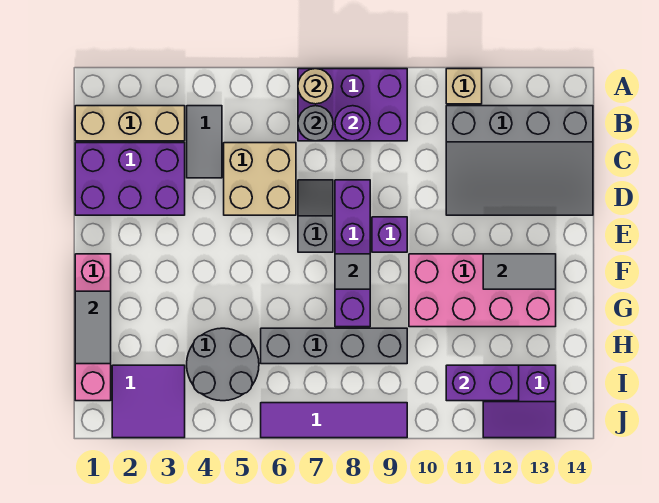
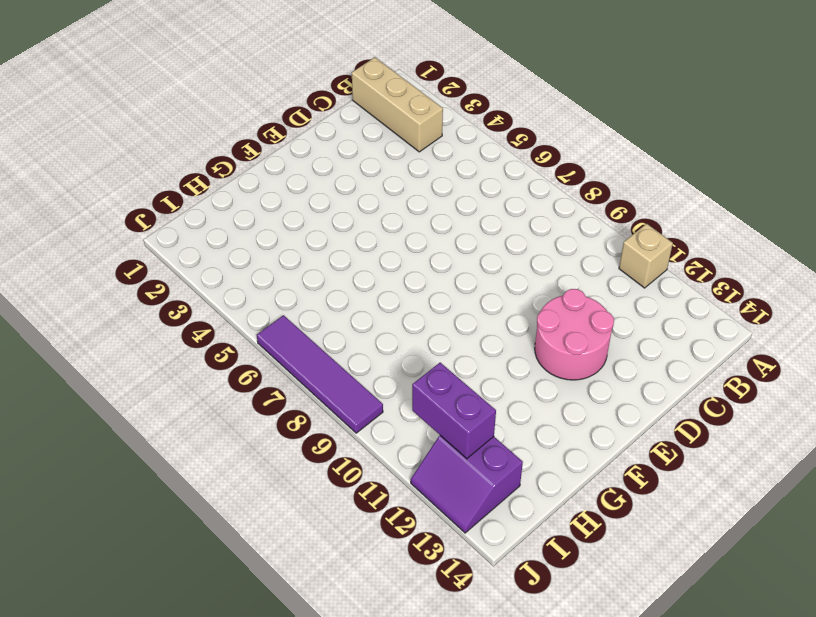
pink 2x2 round brick [535,289,614,380] -> grey 3x4 slope [446,106,593,215]
none -> purple 2x3 brick [298,69,407,141]
none -> grey 1x2 tile [187,106,222,178]
none -> purple 2x3 brick [75,143,185,215]

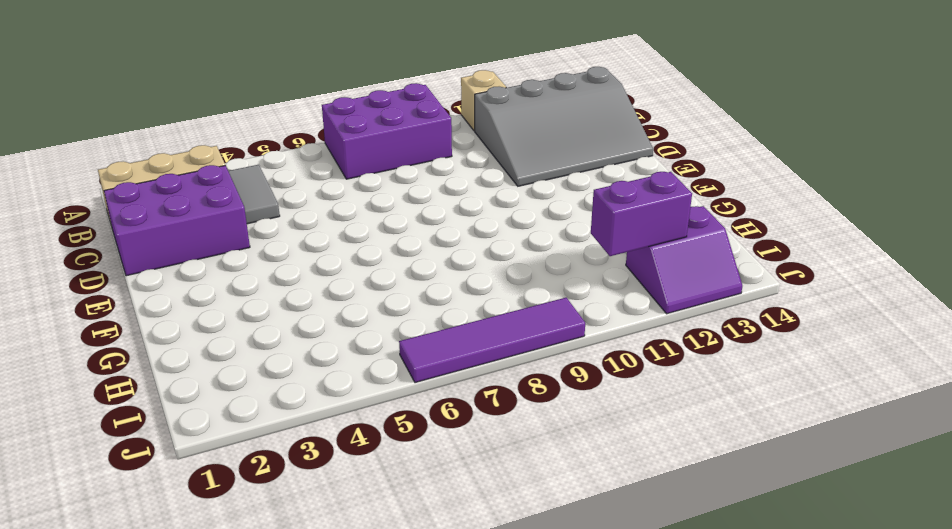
none -> tan 2x2 brick [224,143,296,215]
none -> grey 1x2 slope [298,180,333,252]
none -> purple 1x4 brick [335,180,370,327]

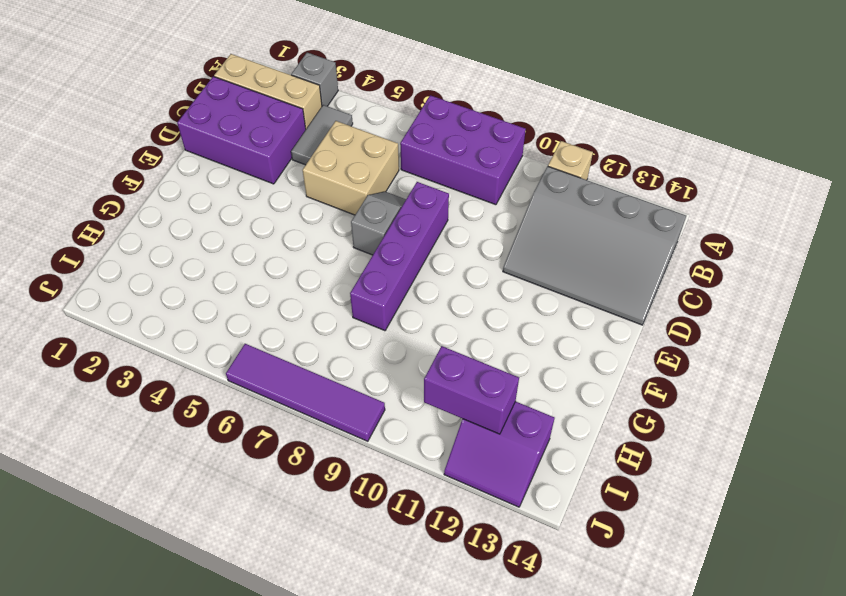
grey 1x1 brick [291,53,338,106] -> none
none -> purple 1x1 brick [372,217,407,252]
none -> pink 1x4 brick [75,254,111,401]
none -> pink 2x4 brick [409,254,556,327]

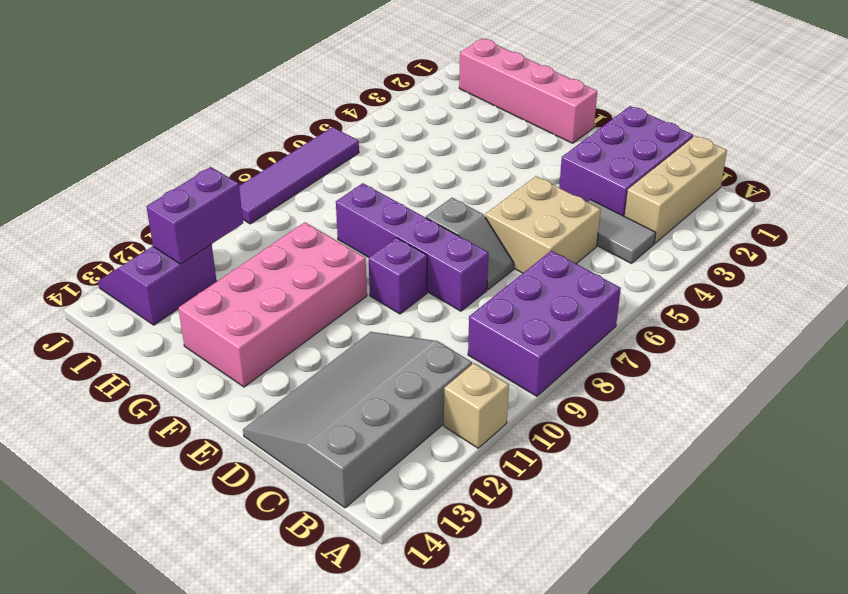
none -> grey 2x2 round brick [187,328,259,401]
none -> grey 1x4 brick [261,328,407,364]
none -> purple 2x2 tile [112,365,185,438]

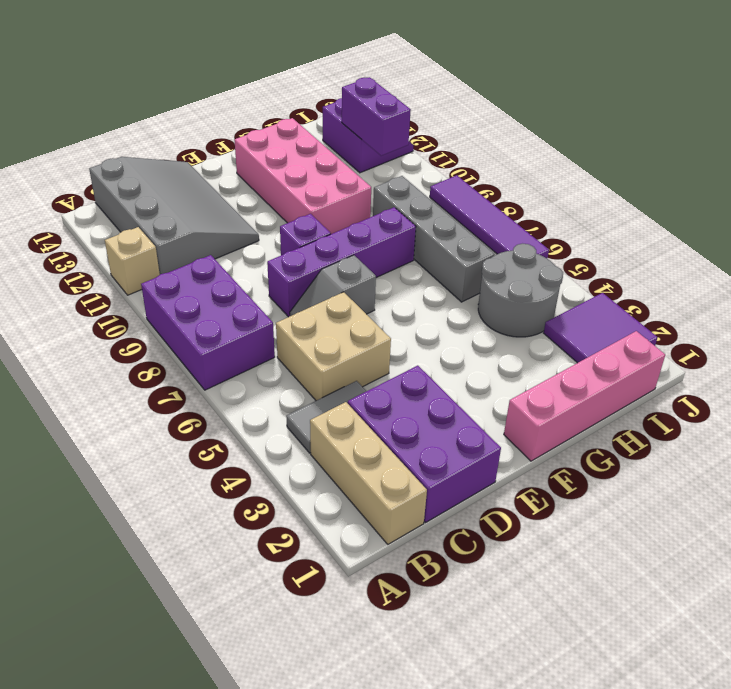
none -> tan 1x1 round brick [298,69,333,104]
none -> grey 1x1 round brick [298,106,333,141]
none -> purple 1x1 round brick [335,106,370,141]

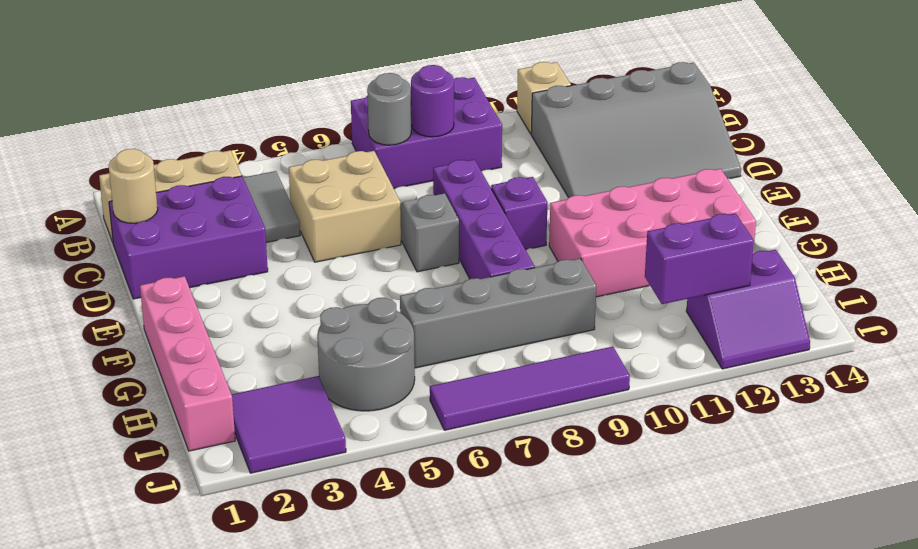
tan 1x1 round brick [109,149,158,223] -> tan 1x1 round brick moved to [298,69,333,104]
none -> grey 1x1 tile [335,254,370,289]
none -> grey 1x2 tile [483,254,556,289]
none -> grey 1x2 tile [75,291,111,364]

